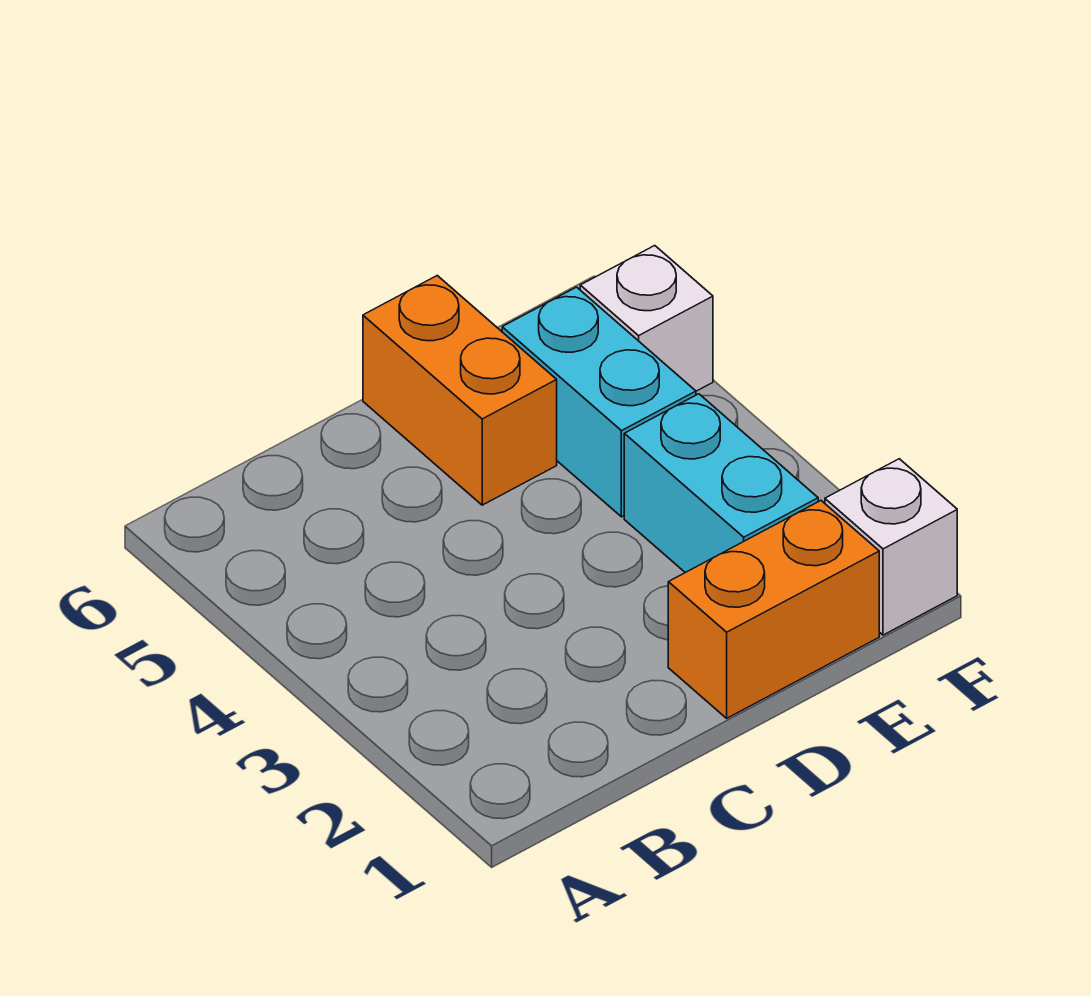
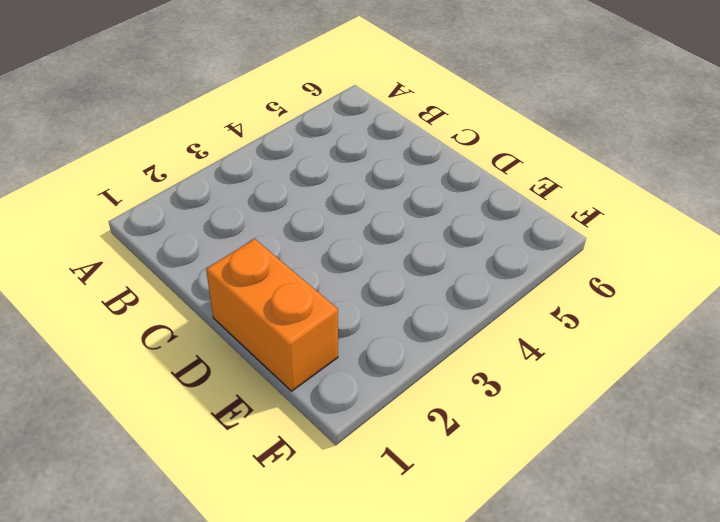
none -> orange 1x2 brick [363,276,557,505]
none -> cyan 1x2 brick [624,394,818,573]

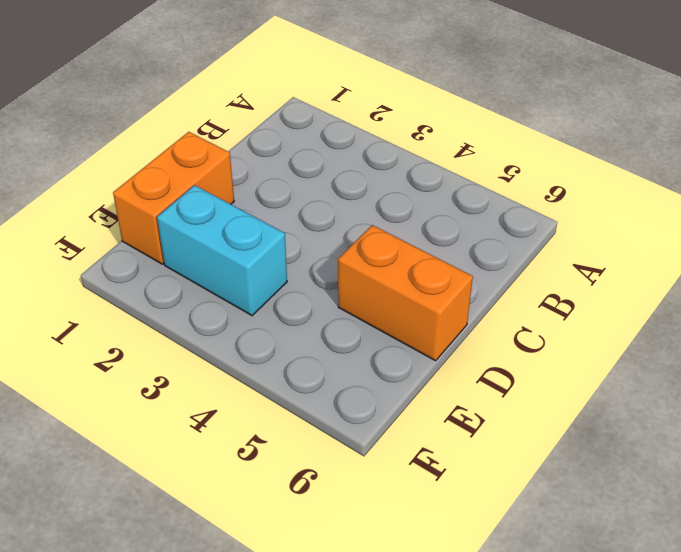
none -> cyan 1x2 brick [502,287,696,517]
none -> white 1x1 brick [825,459,957,635]

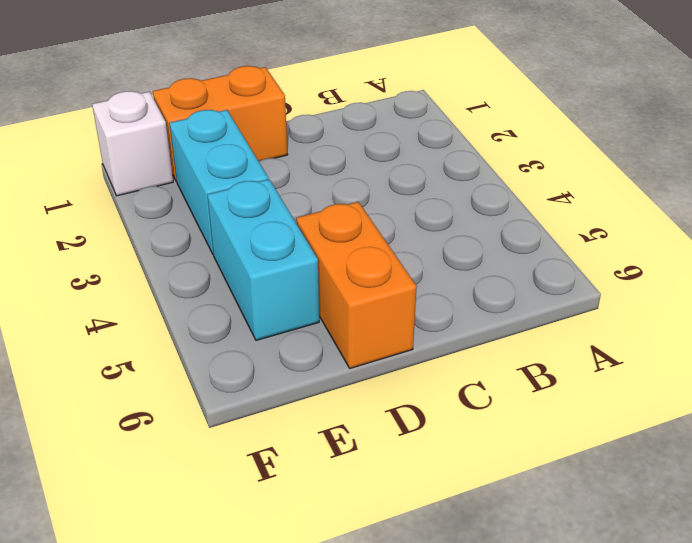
none -> white 1x1 brick [580,246,713,391]

